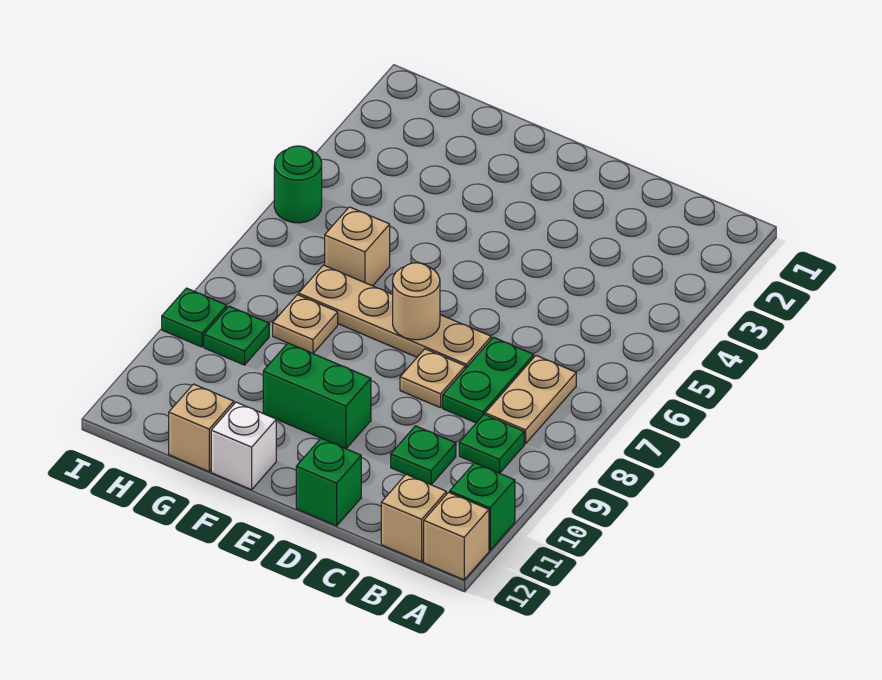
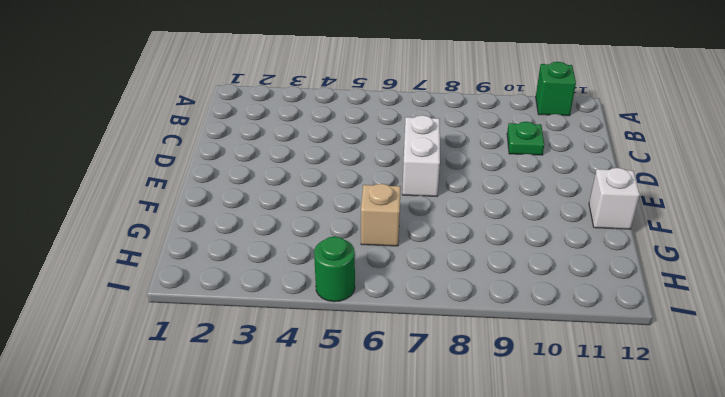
white 1x2 brick [402,115,440,196] -> tan 1x4 plate [299,265,491,369]
none -> tan 1x1 brick [424,492,489,580]
none -> tan 1x2 plate [485,356,576,444]
none -> green 1x1 plate [459,415,524,473]

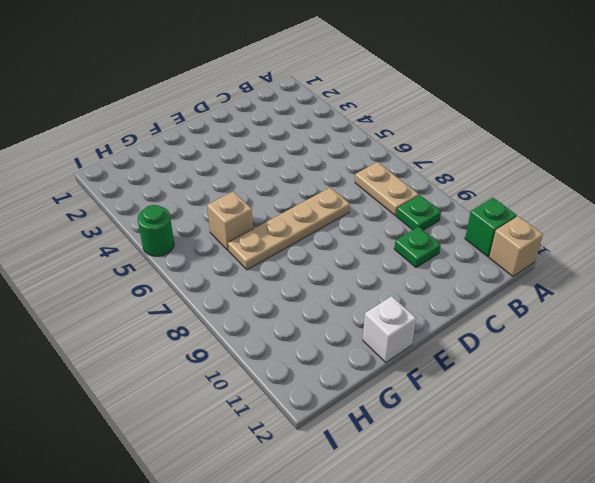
none -> tan 1x1 brick [381,474,446,562]
none -> green 1x2 plate [443,337,534,423]
none -> tan 1x1 plate [400,349,465,408]

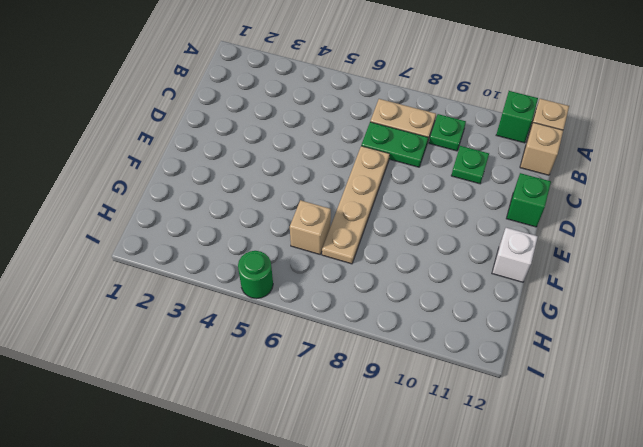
none -> tan 1x1 plate [400,349,465,408]
none -> green 1x2 brick [263,343,371,449]
none -> tan 1x1 plate [273,295,338,353]

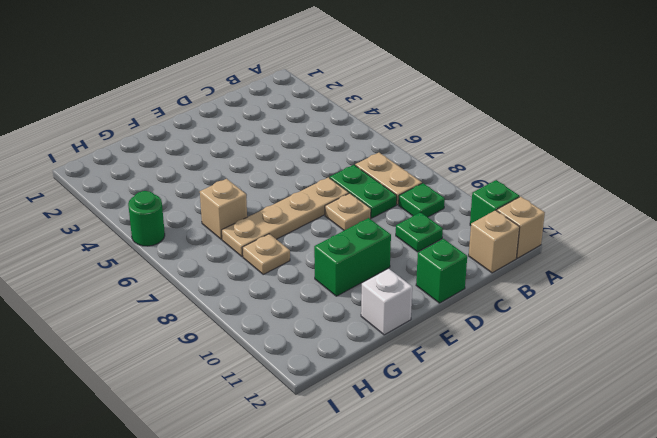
none -> tan 1x1 brick [169,384,234,472]
none -> green 1x1 plate [204,306,269,365]
none -> green 1x1 plate [162,288,227,347]

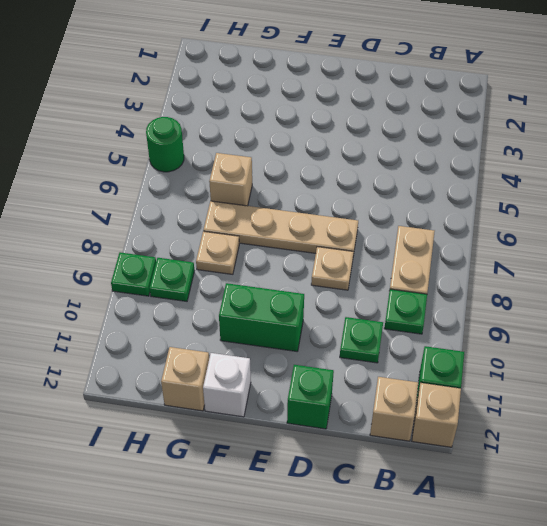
none -> green 1x2 plate [443,337,534,423]
none -> tan 1x1 round brick [393,263,440,340]

